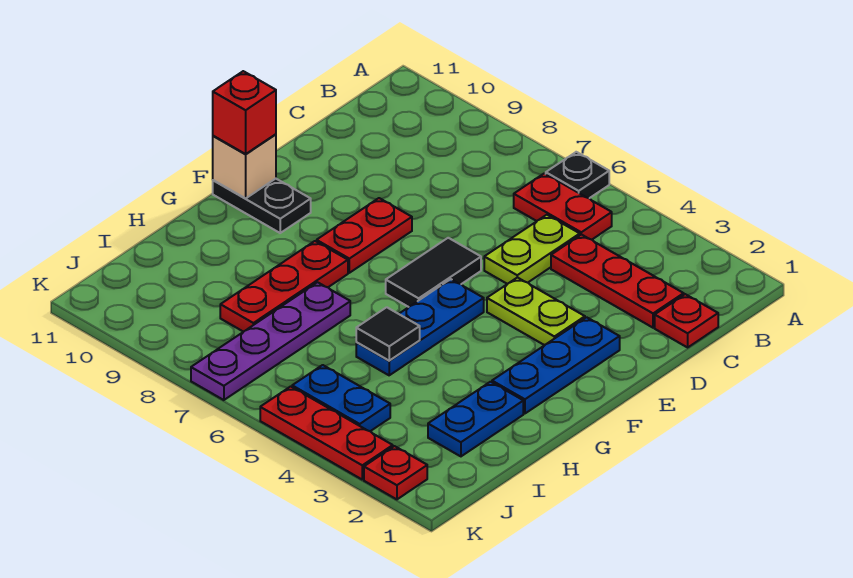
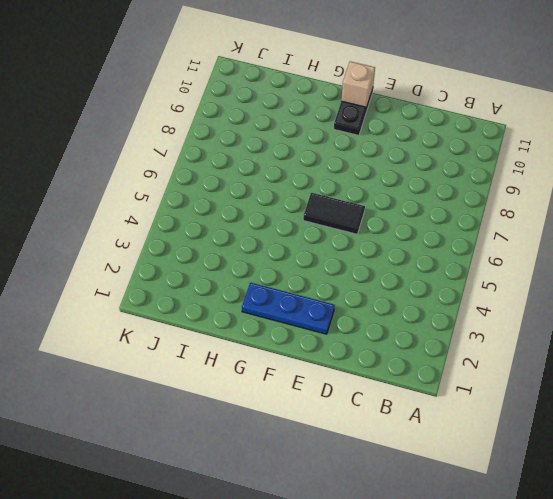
none -> black 1x1 plate [546,152,609,198]
none -> red 1x2 plate [514,173,612,240]
none -> red 1x1 plate [655,294,718,347]

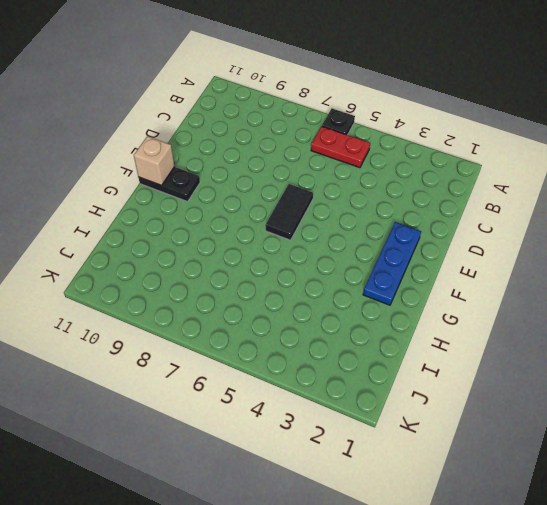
none -> red 1x1 plate [655,294,718,347]
none -> red 1x3 plate [551,234,684,328]
none -> lime 1x2 plate [484,215,580,284]

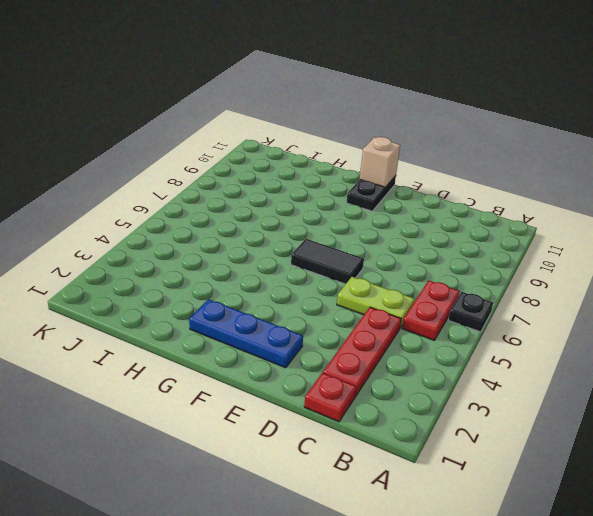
none -> lime 1x2 plate [487,277,585,345]
none -> red 1x2 plate [317,198,412,273]
none -> blue 1x3 plate [356,279,484,375]

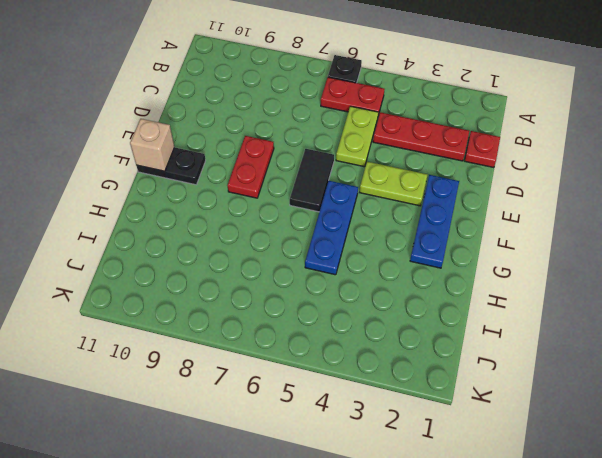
none -> red 1x3 plate [220,241,348,332]
none -> blue 1x2 plate [428,382,523,456]
none -> purple 1x4 plate [191,282,350,400]

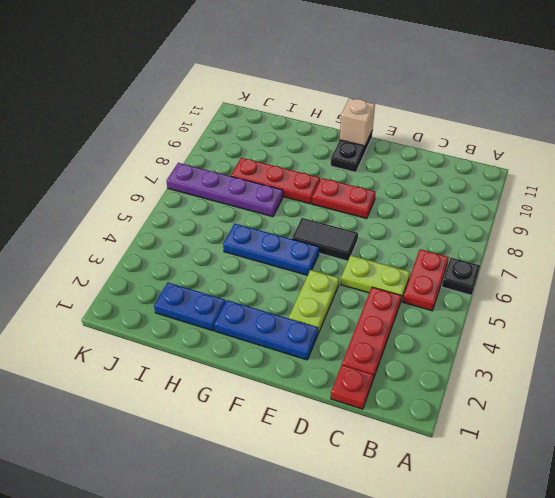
none -> blue 1x2 plate [292,365,390,431]
none -> red 1x1 plate [364,446,427,499]
none -> red 1x3 plate [260,386,393,479]

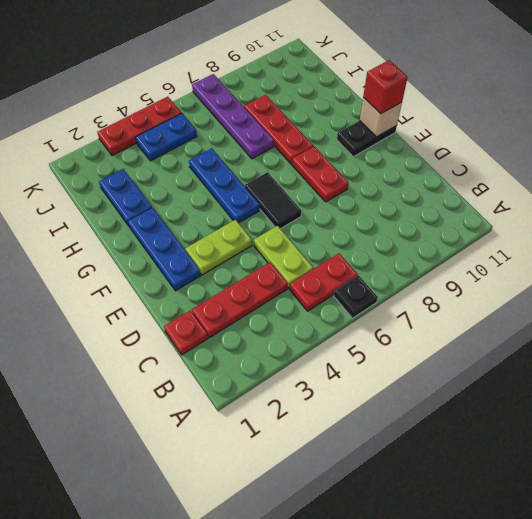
none -> red 1x1 plate [364,446,427,499]
none -> black 1x1 tile [356,307,420,361]

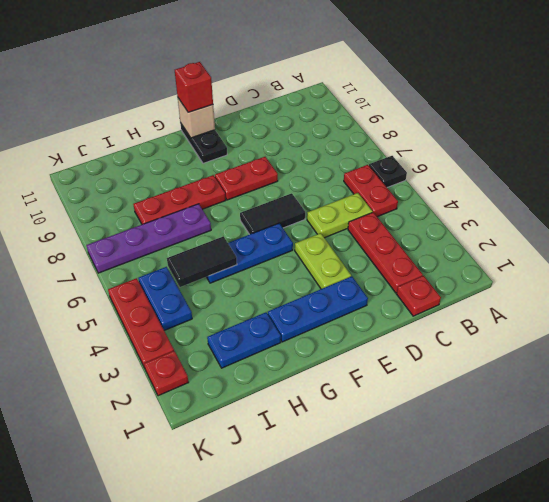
black 1x2 tile [167,236,237,287] -> black 1x1 tile [356,307,420,361]

